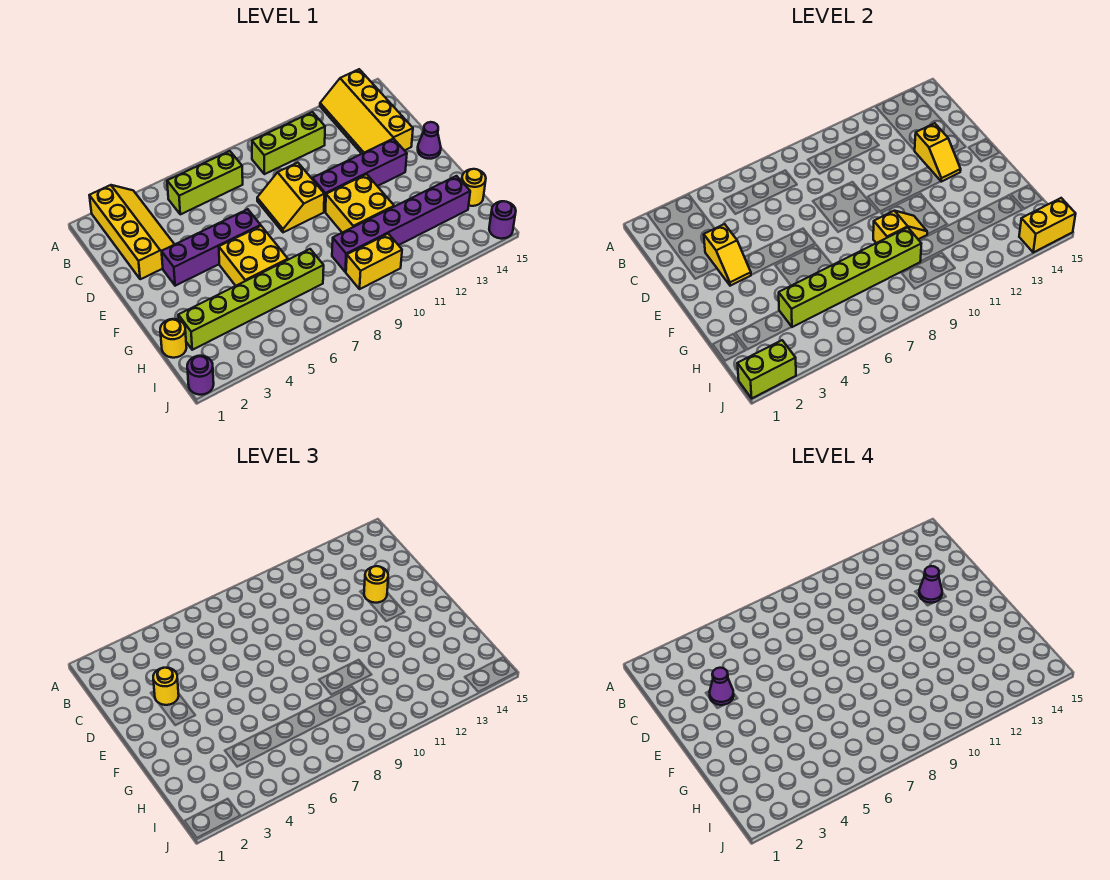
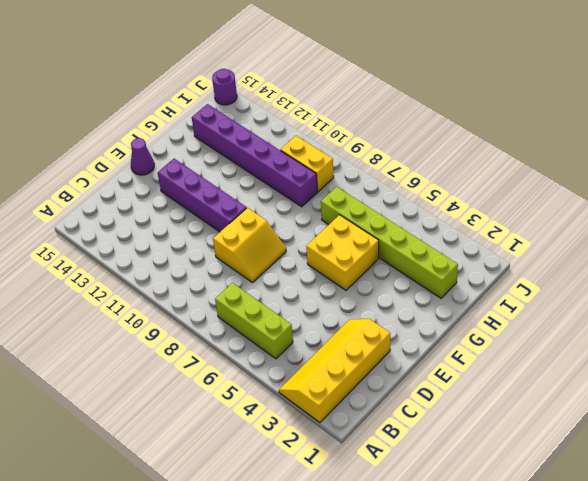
none -> yellow 2x4 slope [320,69,413,154]
none -> lime 1x3 brick [252,112,325,174]
none -> purple 1x4 brick [162,209,261,286]

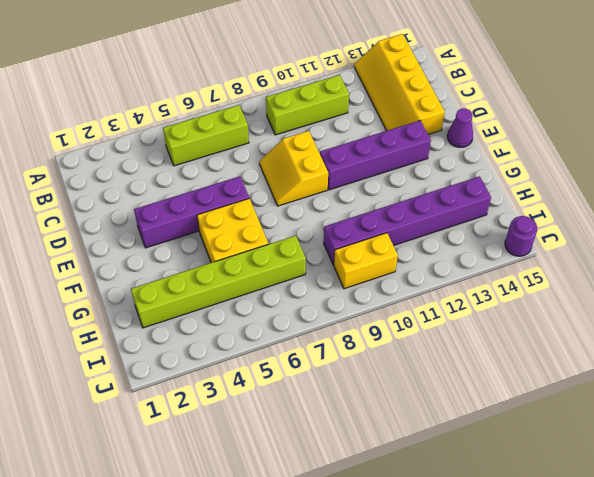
none -> yellow 2x4 slope [89,185,174,279]
none -> yellow 2x2 brick [326,174,394,233]
none -> yellow 1x1 round brick [160,319,187,358]

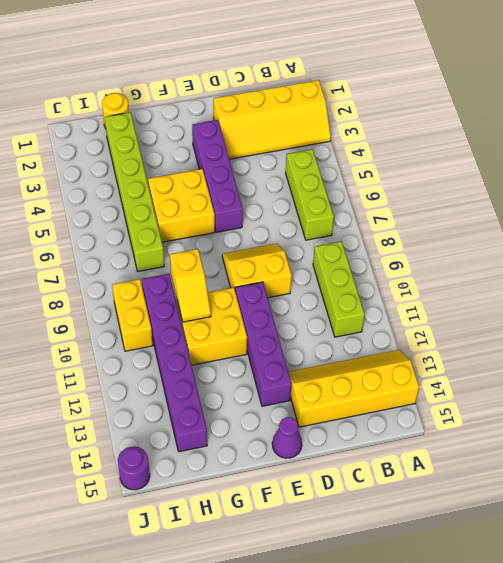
none -> yellow 1x1 round brick [462,169,486,206]
none -> purple 1x1 round brick [187,356,214,395]
none -> yellow 1x2 slope [704,224,751,286]

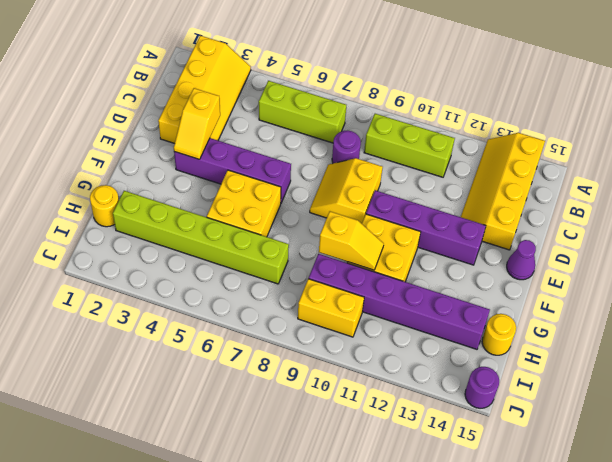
purple 1x1 round brick [332,131,361,163] -> purple 1x1 round brick moved to [187,356,214,395]
none -> yellow 1x2 slope [915,123,961,182]
none -> lime 1x6 brick [779,228,921,327]
none -> lime 1x2 brick [737,340,796,398]

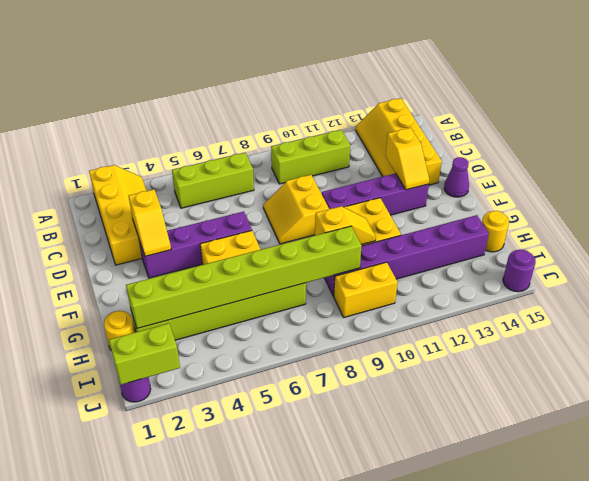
lime 1x8 brick [126,226,362,328] -> lime 1x6 brick [779,228,921,327]
none -> yellow 1x2 brick [1019,198,1076,252]
none -> yellow 1x1 round brick [153,668,179,705]
none -> yellow 1x1 round brick [364,566,388,603]

